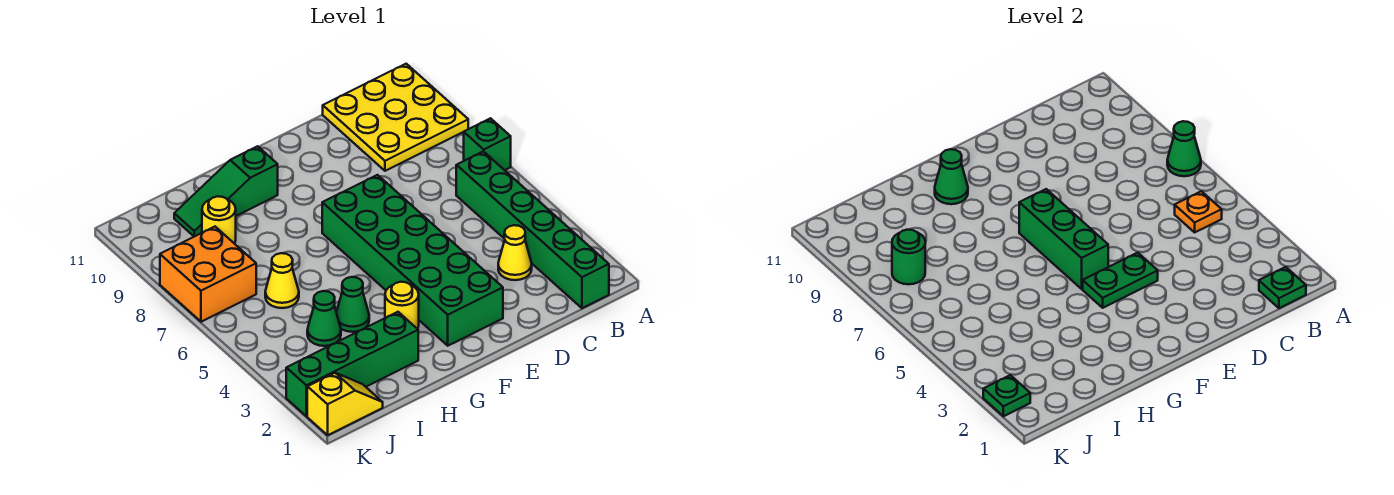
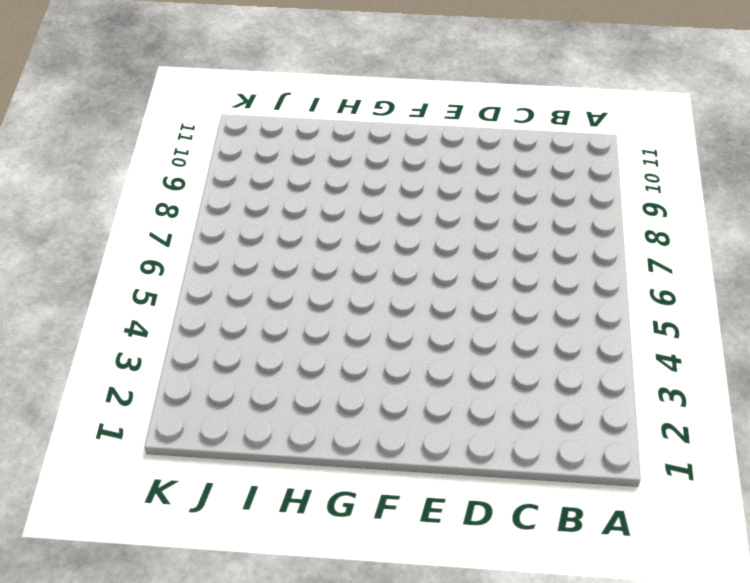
none -> green 1x1 brick [464,118,511,170]
none -> yellow 3x3 plate [323,64,468,171]
none -> green 1x6 brick [456,151,609,308]

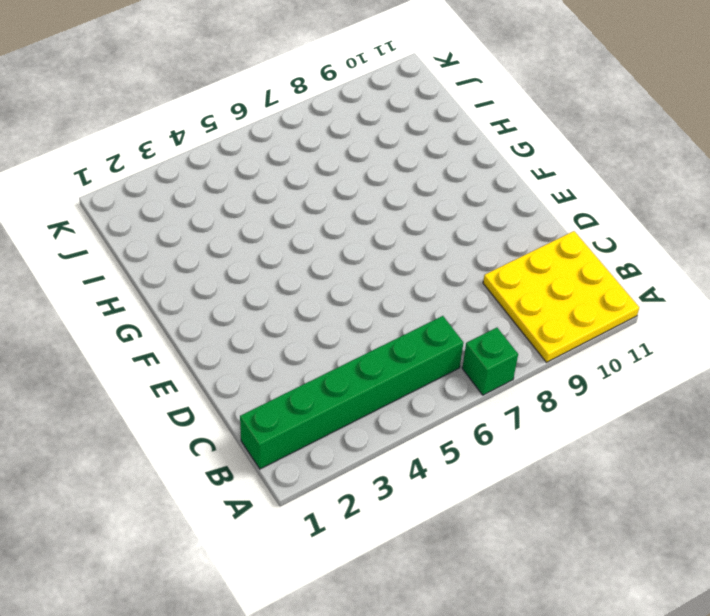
none -> yellow 1x1 cone [498,225,532,280]
none -> green 2x6 brick [322,175,503,346]
none -> yellow 1x1 round brick [385,282,419,329]

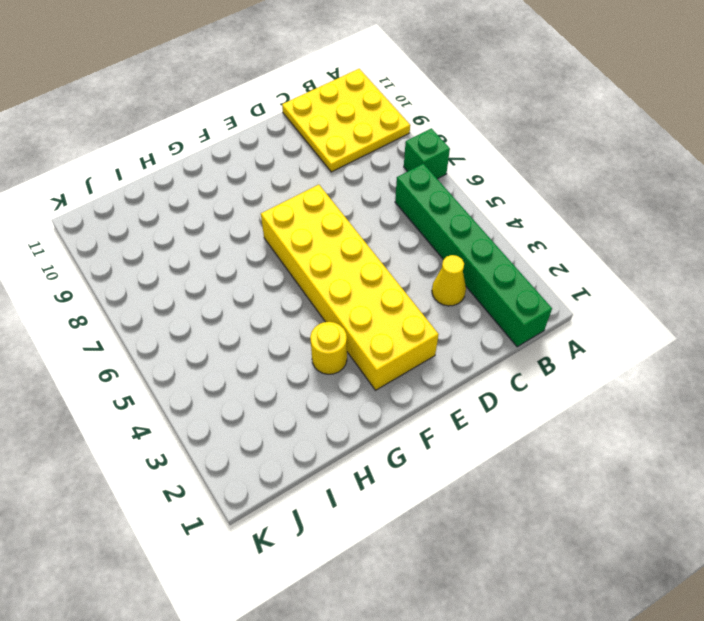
yellow 2x6 brick [261,185,439,390] -> green 2x6 brick [322,175,503,346]
none -> green 1x3 slope [174,146,278,236]
none -> green 1x4 brick [286,312,418,416]
none -> green 1x1 cone [336,277,369,332]

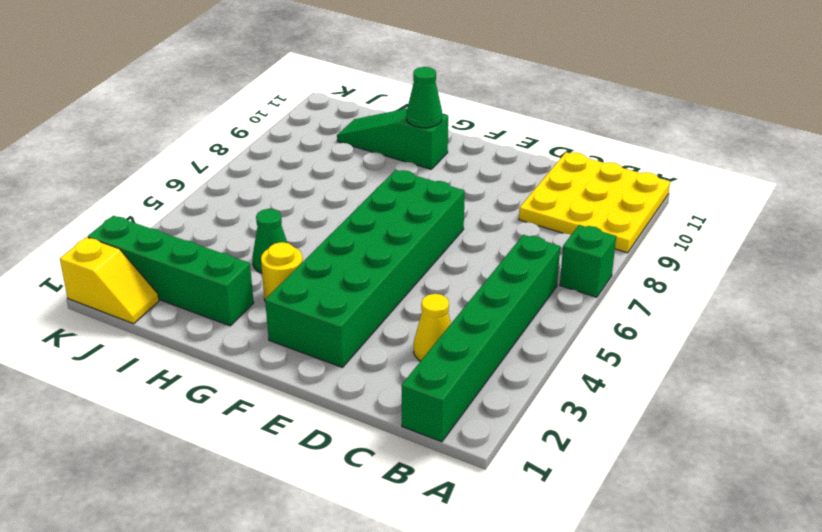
none -> green 1x1 cone [307,291,341,346]
none -> yellow 1x1 cone [265,253,299,308]
none -> yellow 1x1 round brick [202,196,236,244]

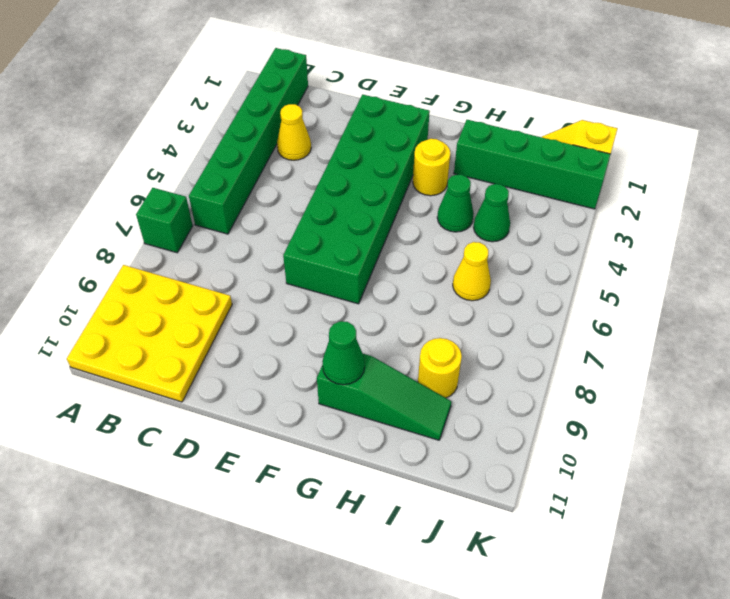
none -> orange 2x2 brick [160,227,256,322]
none -> green 1x1 cone [1167,121,1201,176]
none -> green 1x1 plate [1259,267,1306,308]

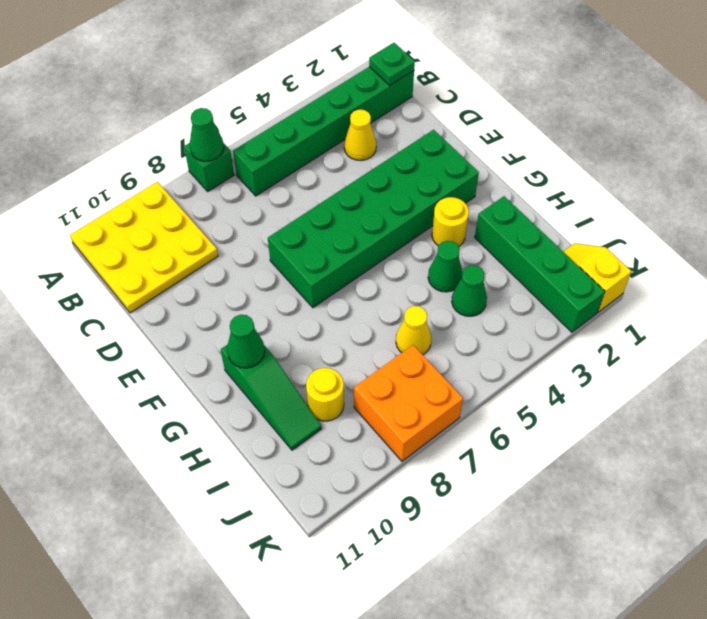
none -> orange 1x1 plate [1175,191,1222,232]
none -> green 1x2 plate [1083,253,1158,308]
none -> green 1x3 brick [1019,189,1108,289]

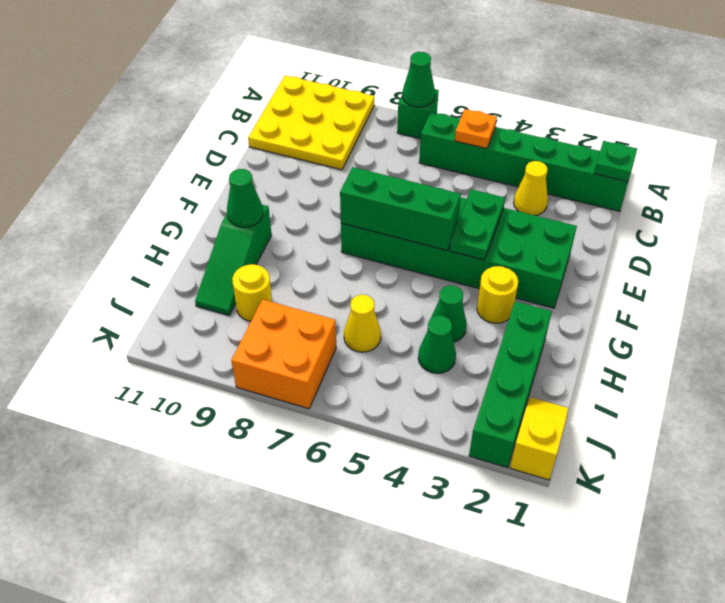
none -> green 1x1 round brick [892,230,925,284]
none -> green 1x1 plate [983,375,1030,416]

